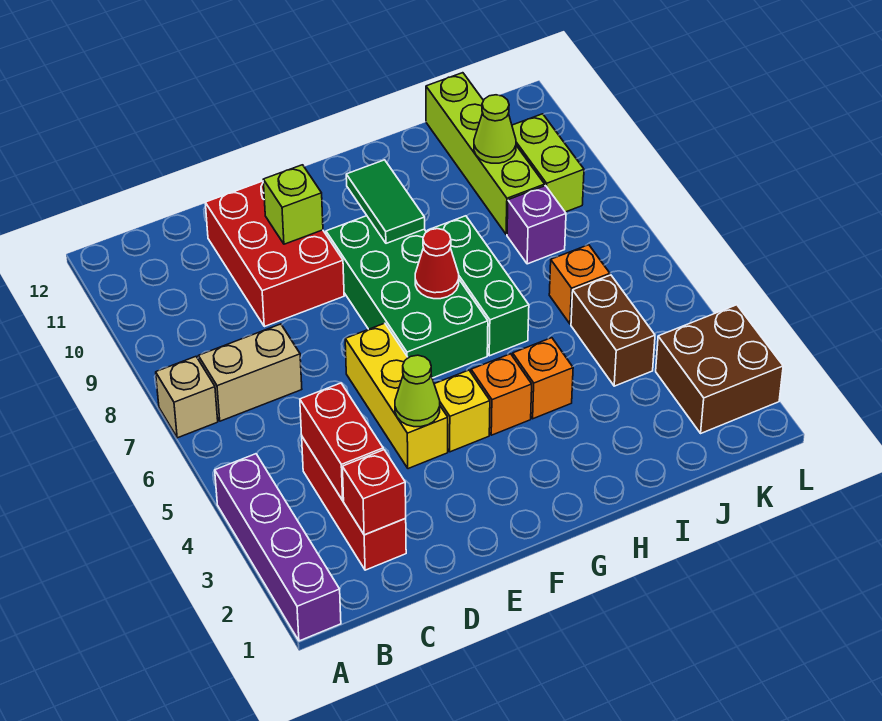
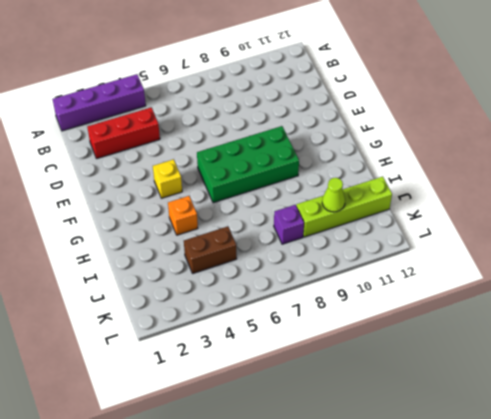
none -> tan 1x1 brick [156,357,218,438]
none -> tan 1x2 brick [198,324,302,421]
none -> red 2x3 brick [205,181,344,327]

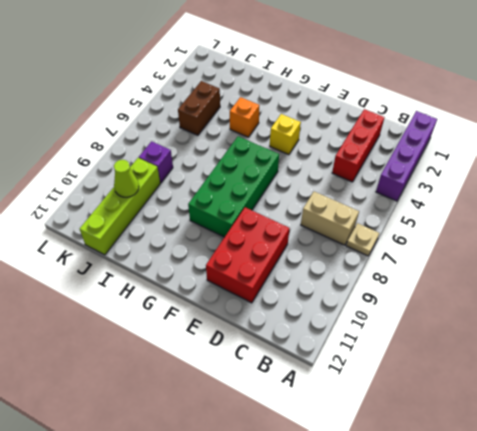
tan 1x1 plate [346,223,379,256] -> tan 1x1 brick [156,357,218,438]
none -> yellow 1x3 brick [345,323,448,469]
none -> orange 1x1 brick [471,354,532,435]
none -> green 1x3 brick [428,216,529,356]

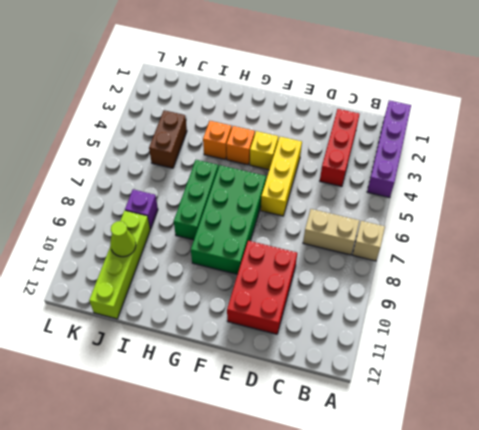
none -> orange 1x1 brick [549,245,610,324]
none -> brown 2x2 brick [656,305,783,433]
none -> lime 1x2 brick [512,114,584,212]

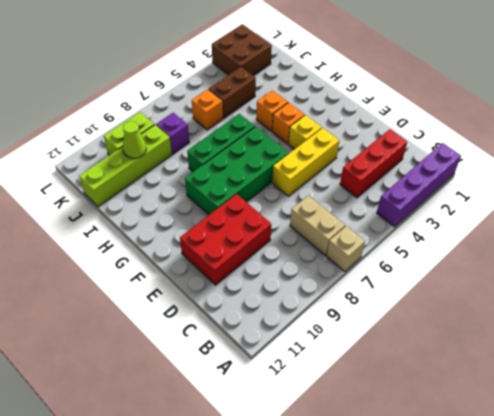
none -> red 1x1 brick [342,450,406,535]
none -> red 1x2 brick [300,383,383,500]
none -> lime 1x1 cone [395,355,440,427]

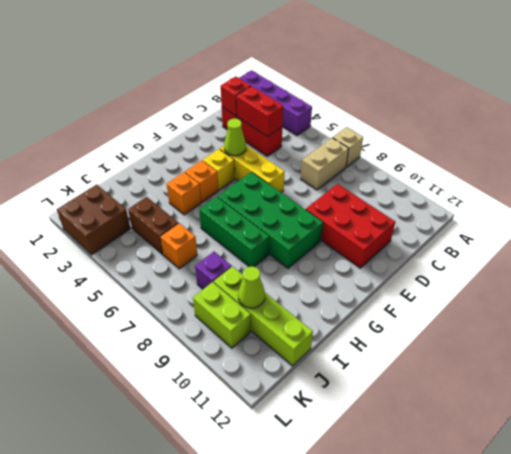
none -> lime 1x1 brick [263,165,323,244]
none -> red 1x1 cone [415,229,459,299]
none -> green 1x2 tile [346,160,425,243]

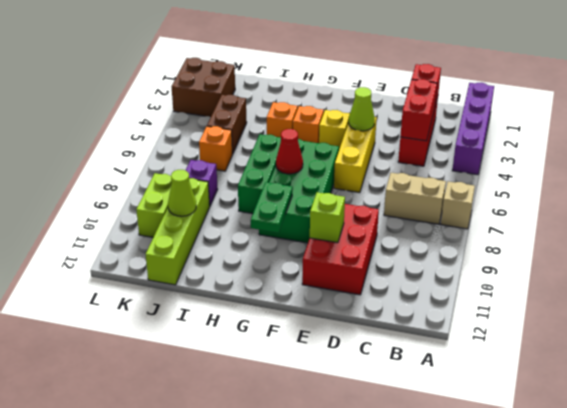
green 1x2 plate [251,182,293,233] -> green 1x2 tile [346,160,425,243]

